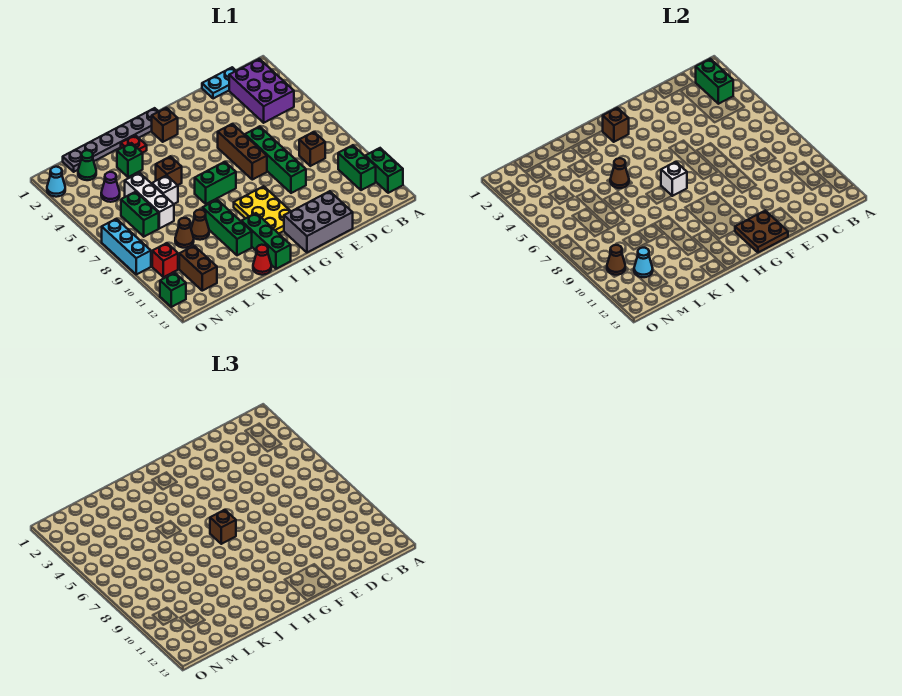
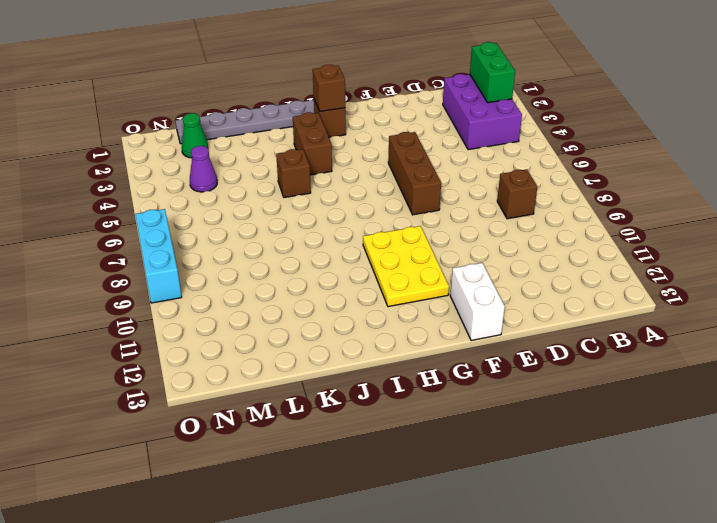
white 1x2 brick [450,263,505,341] -> grey 2x3 brick [284,191,353,252]
brown 1x2 brick [293,112,332,175] -> brown 1x2 brick moved to [179,246,217,291]
none -> green 1x2 brick [365,148,403,193]
none -> green 1x2 brick [338,145,376,190]
none -> cyan 1x2 plate [202,67,236,99]
none -> green 1x4 brick [245,126,306,193]

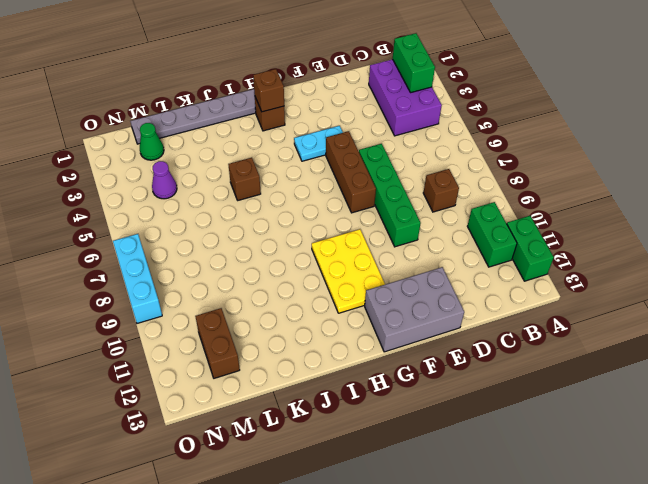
cyan 1x2 plate [294,126,343,161] -> cyan 1x2 plate moved to [202,67,236,99]
none -> green 1x2 brick [195,162,236,204]
none -> green 1x3 brick [241,213,291,269]
none -> red 1x1 plate [121,135,147,153]
none -> green 1x3 brick [203,200,252,255]

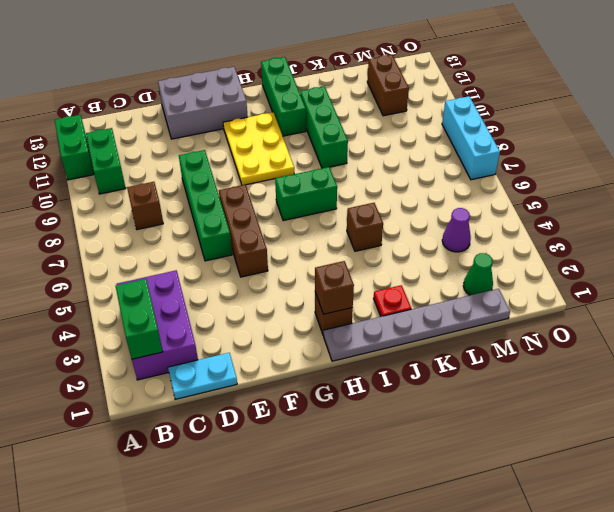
none -> red 1x1 cone [253,245,271,275]
none -> green 1x1 brick [117,143,143,177]
none -> white 1x1 brick [152,175,178,204]
none -> brown 1x1 cone [191,210,209,240]

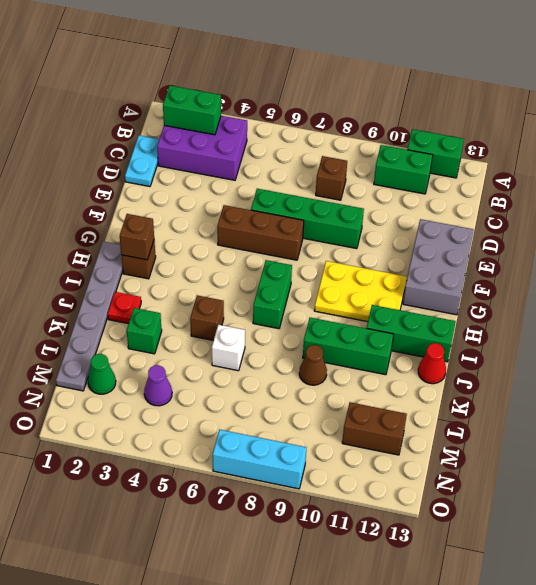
none -> white 1x3 brick [125,173,174,228]
none -> brown 1x1 cone [175,218,194,248]
none -> green 1x2 brick [121,192,159,237]
none -> red 1x1 brick [152,243,178,277]

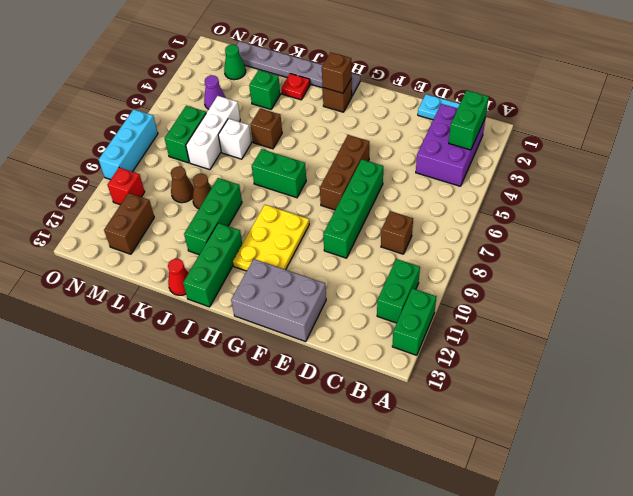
none -> cyan 1x1 cone [47,167,65,197]
none -> green 1x1 brick [160,273,186,307]
none -> brown 2x2 plate [735,211,788,252]
none -> white 1x1 brick [661,162,687,196]

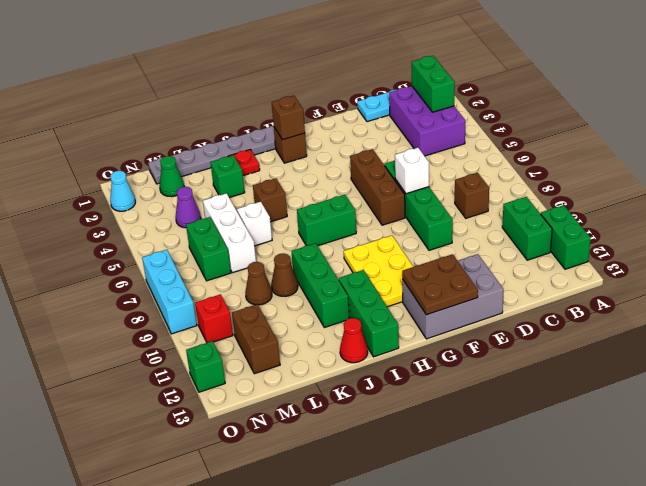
white 1x1 brick [395,148,429,194] -> white 1x1 brick moved to [661,162,687,196]
none -> brown 1x1 cone [610,158,629,188]
none -> cyan 1x1 cone [634,248,653,277]
none -> brown 1x1 cone [607,245,625,275]
none -> brown 1x1 brick [210,510,236,544]

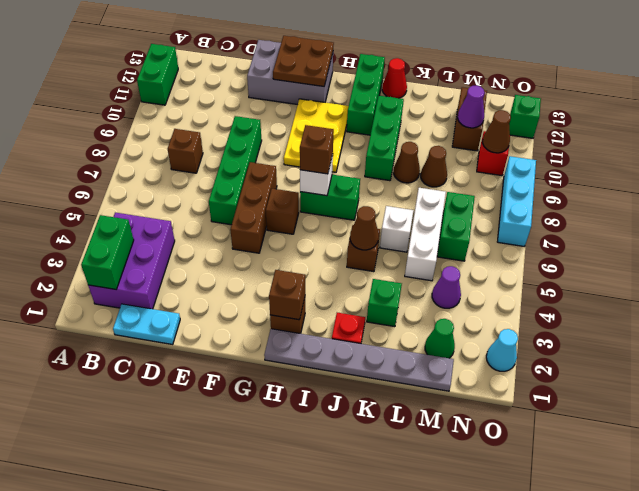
brown 1x1 brick [266,189,299,234] -> none
purple 1x1 cone [458,85,485,128] -> cyan 1x1 cone [634,248,653,277]
none -> green 1x2 brick [338,145,376,190]

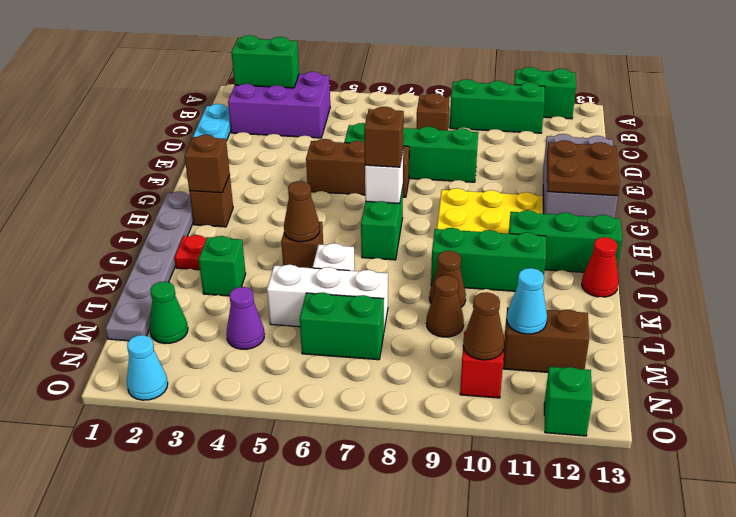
green 1x3 brick [450,79,545,133] -> green 1x2 brick [338,145,376,190]
none -> cyan 1x3 brick [102,219,151,274]

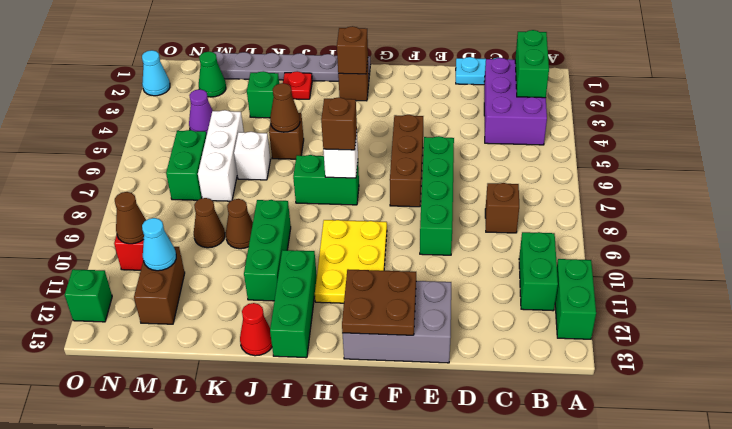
none -> cyan 1x3 brick [102,219,151,274]

